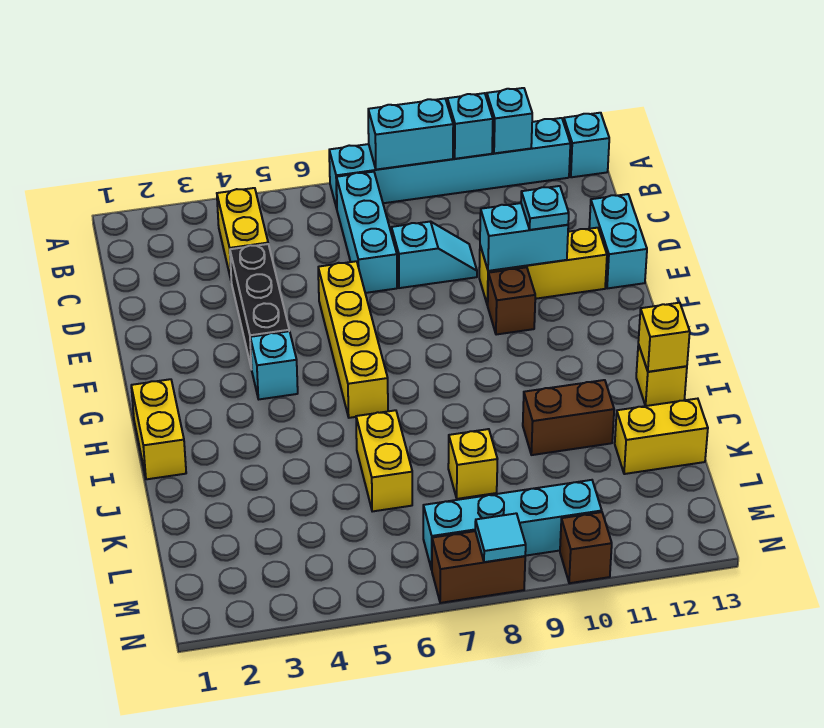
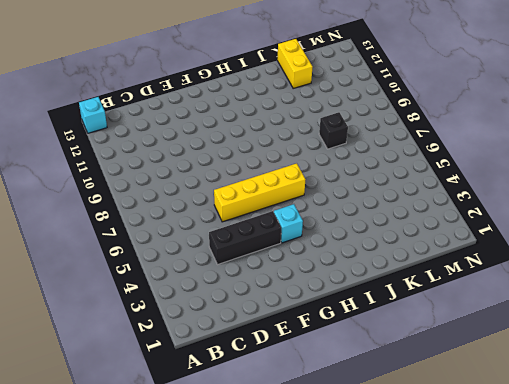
black 1x1 brick [319,112,348,149] -> yellow 1x1 brick [448,429,497,499]
none -> cyan 1x6 brick [329,118,570,208]
none -> yellow 1x2 brick [217,188,268,279]
none -> cyan 1x3 brick [336,172,397,293]

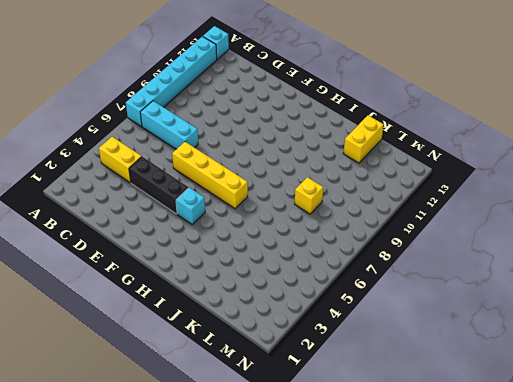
none -> cyan 1x2 slope [391,222,477,288]
none -> cyan 1x2 brick [589,194,647,289]
none -> yellow 1x3 brick [479,228,607,305]

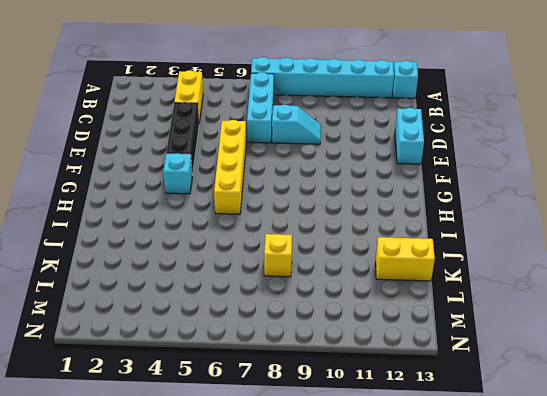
none -> yellow 1x3 brick [479,228,607,305]
none -> brown 1x1 brick [488,267,535,335]
none -> yellow 1x2 brick [131,379,186,479]

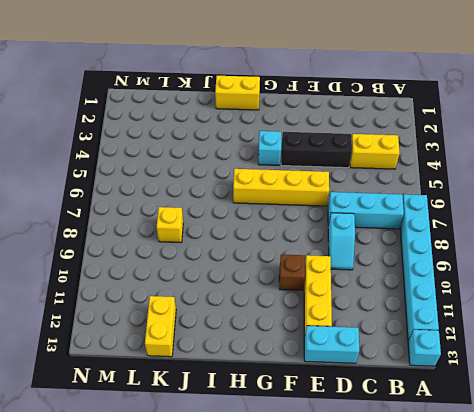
none -> yellow 1x1 brick [636,344,687,406]
none -> yellow 1x2 brick [356,410,412,512]
none -> brown 1x2 brick [523,380,614,455]

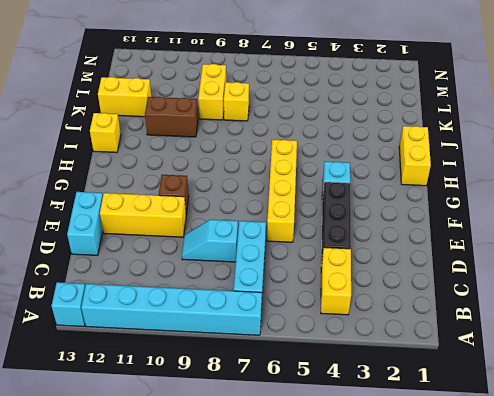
yellow 1x2 brick [198,64,226,120] -> yellow 1x2 brick moved to [356,410,412,512]
none -> cyan 1x4 brick [423,480,602,570]
none -> brown 1x2 brick [432,531,525,603]
none -> brown 1x1 brick [560,512,612,583]

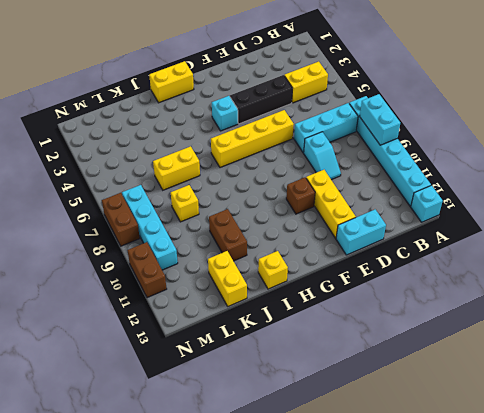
brown 1x2 brick [127,242,167,298] -> brown 1x1 brick [560,512,612,583]
none -> cyan 1x1 brick [447,93,493,159]
none -> cyan 1x1 brick [487,88,532,153]
none -> cyan 1x2 brick [480,203,568,271]

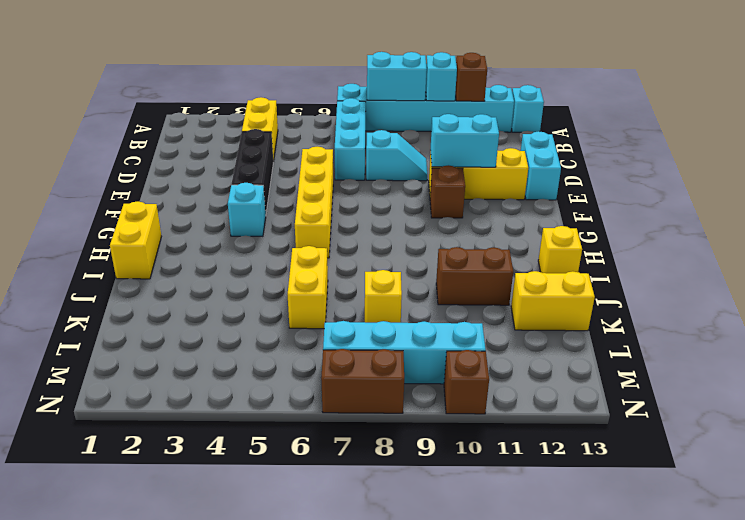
brown 1x1 brick [455,53,487,101] -> cyan 1x1 brick [487,88,532,153]
none -> yellow 1x1 brick [638,303,690,372]
none -> cyan 1x1 tile [475,513,526,562]
none -> cyan 1x1 plate [521,186,569,230]

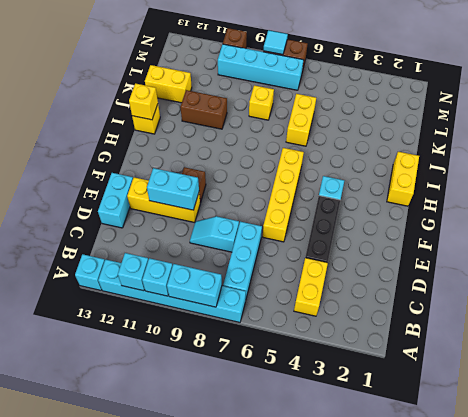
none -> cyan 1x1 plate [521,186,569,230]

